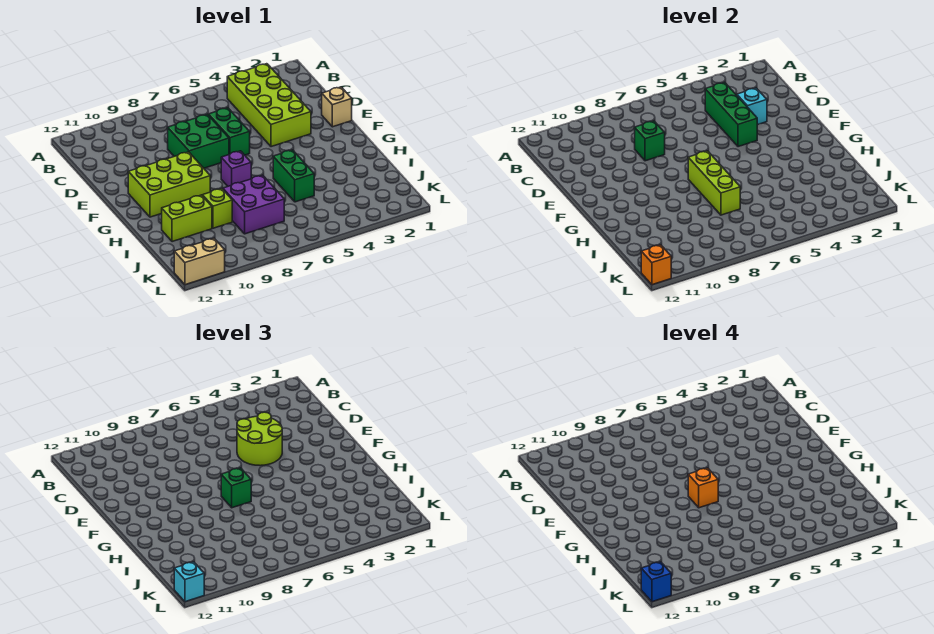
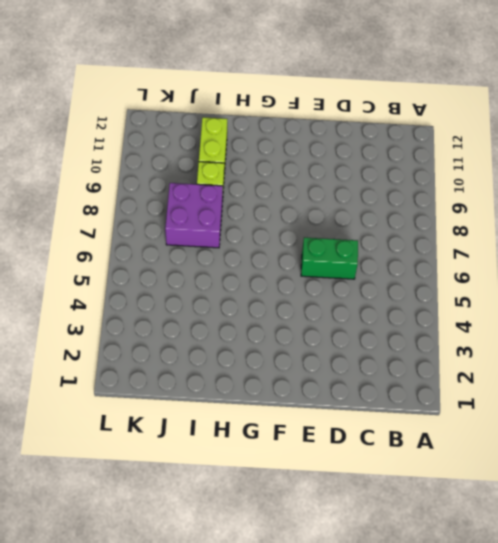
none -> lime 2x4 brick [227,64,311,147]
none -> green 2x2 brick [168,114,229,168]
none -> tan 1x1 brick [322,87,352,127]

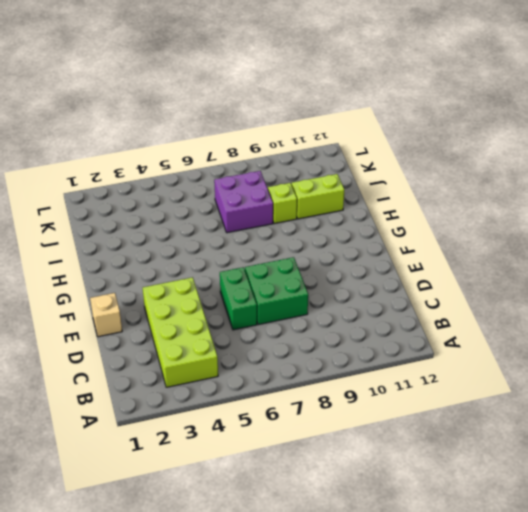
none -> lime 2x3 brick [128,152,210,217]
none -> purple 1x1 brick [221,151,251,186]
none -> green 1x2 brick [273,150,314,202]

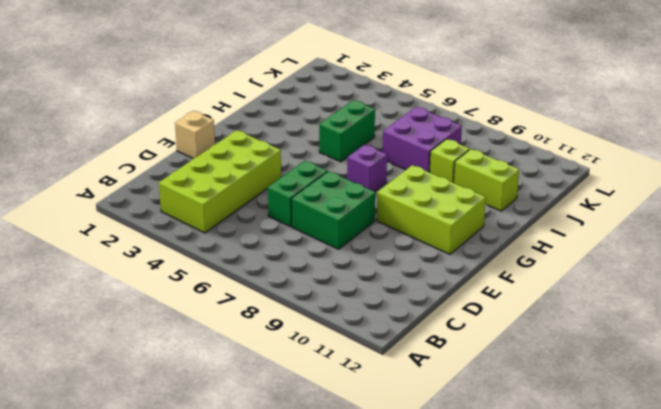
none -> tan 1x2 brick [174,238,225,285]
none -> green 1x3 brick [705,82,757,147]
none -> cyan 1x1 brick [737,88,767,125]

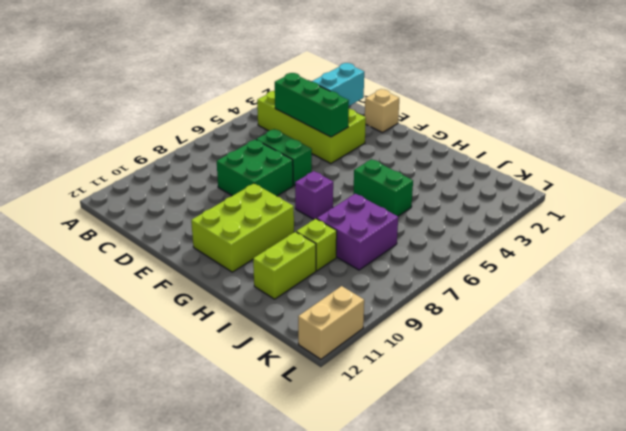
cyan 1x2 brick [312,63,364,106] -> cyan 1x1 brick [737,88,767,125]
none -> green 1x1 brick [635,121,665,161]
none -> lime 1x3 brick [688,151,740,215]
none -> orange 1x1 brick [641,245,671,285]

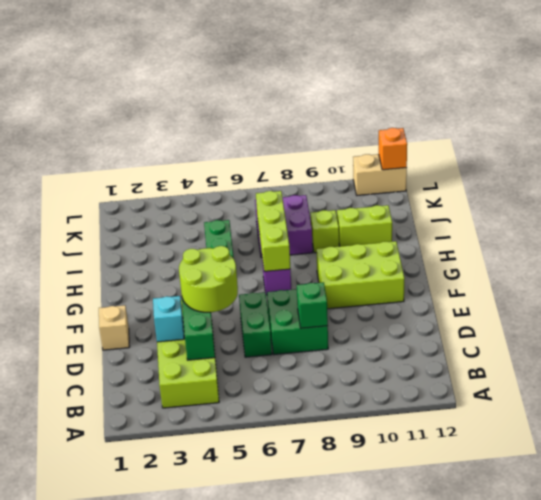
none -> green 1x1 brick [221,468,251,508]
none -> cyan 1x1 brick [174,562,204,602]
none -> orange 1x1 brick [688,468,718,508]

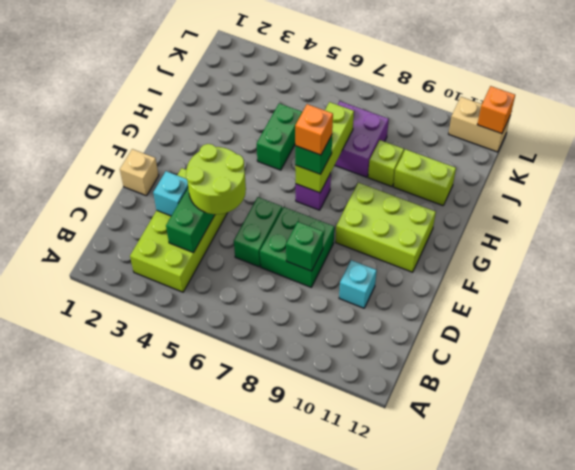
cyan 1x1 brick [339,260,377,308] -> cyan 1x1 brick moved to [174,562,204,602]
none -> blue 1x1 brick [641,562,671,602]

